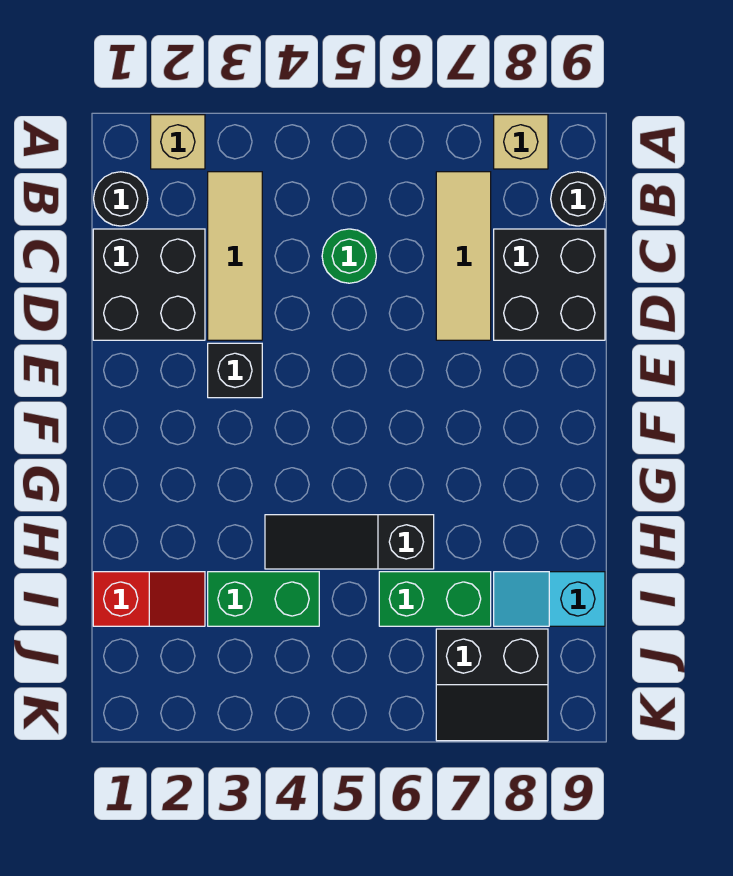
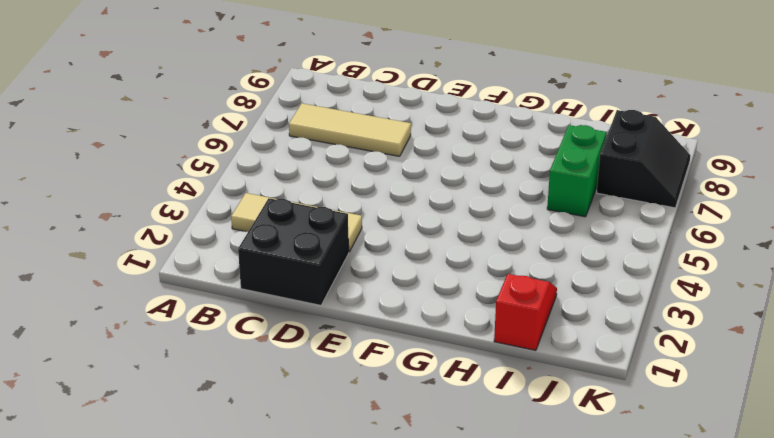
none -> tan 1x1 brick [151,115,205,169]
none -> tan 1x1 brick [494,115,548,169]
none -> black 1x1 round brick [94,172,148,226]

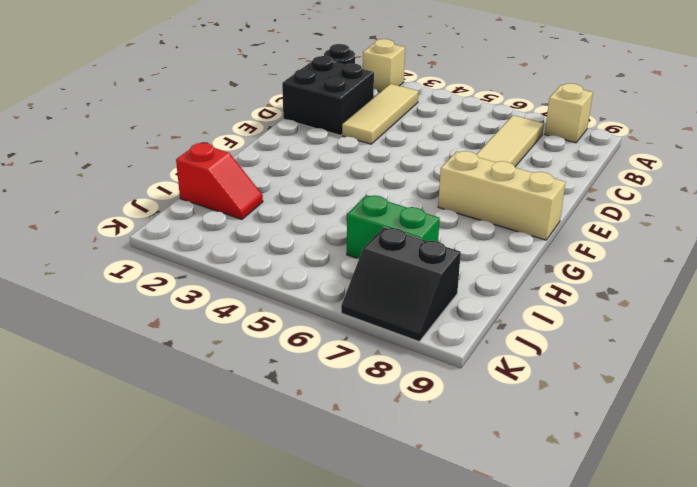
tan 1x3 brick [438,151,566,240] -> none
none -> black 1x1 round brick [551,172,605,226]
none -> green 1x1 round brick [322,229,376,283]
none -> black 2x2 brick [494,229,605,340]

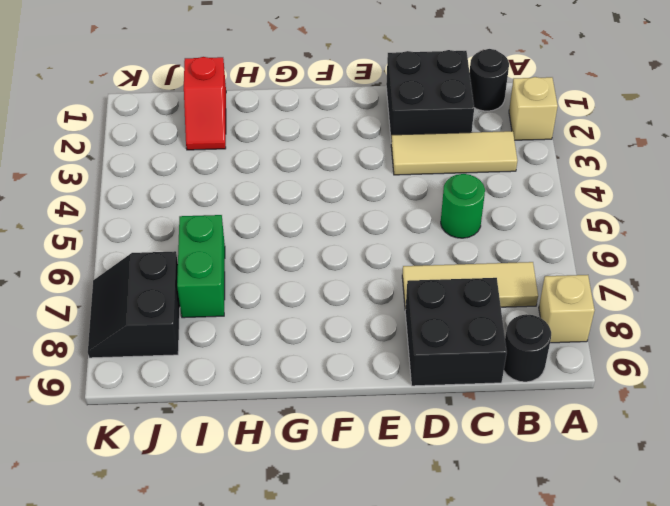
none -> black 1x1 brick [208,343,262,398]
none -> black 1x3 slope [265,515,434,569]
none -> green 1x2 brick [208,572,319,626]

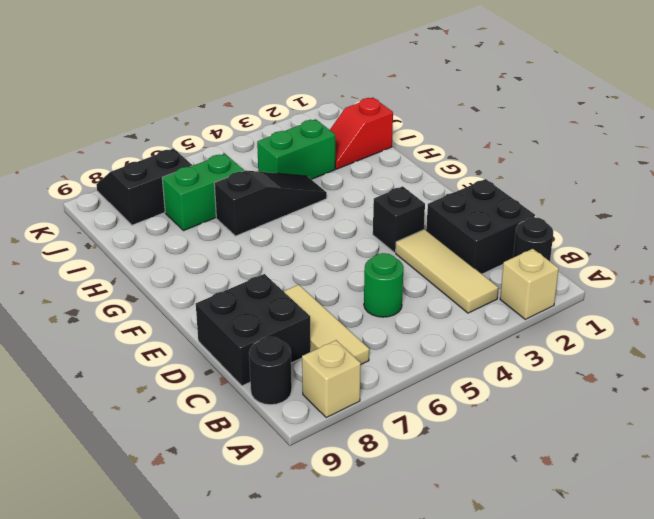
none -> cyan 1x2 slope [494,572,605,626]

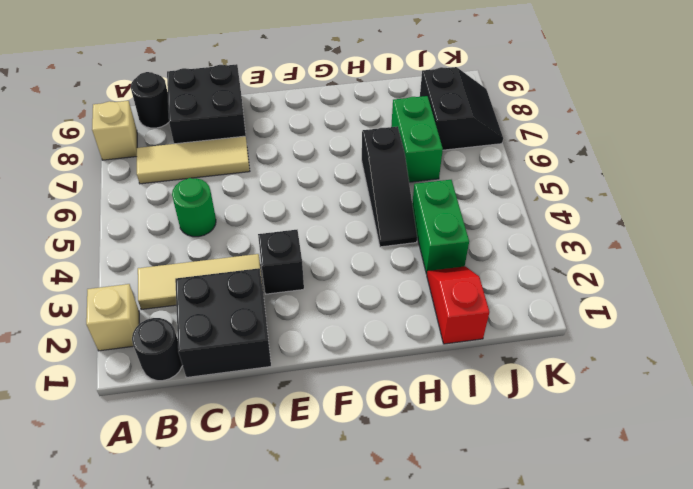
none -> cyan 1x2 slope [494,572,605,626]

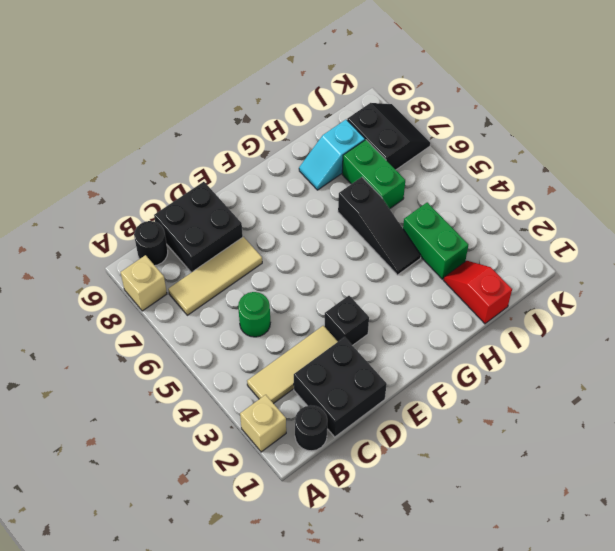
cyan 1x2 slope [299,120,365,190] -> cyan 1x2 slope turned to [494,572,605,626]

